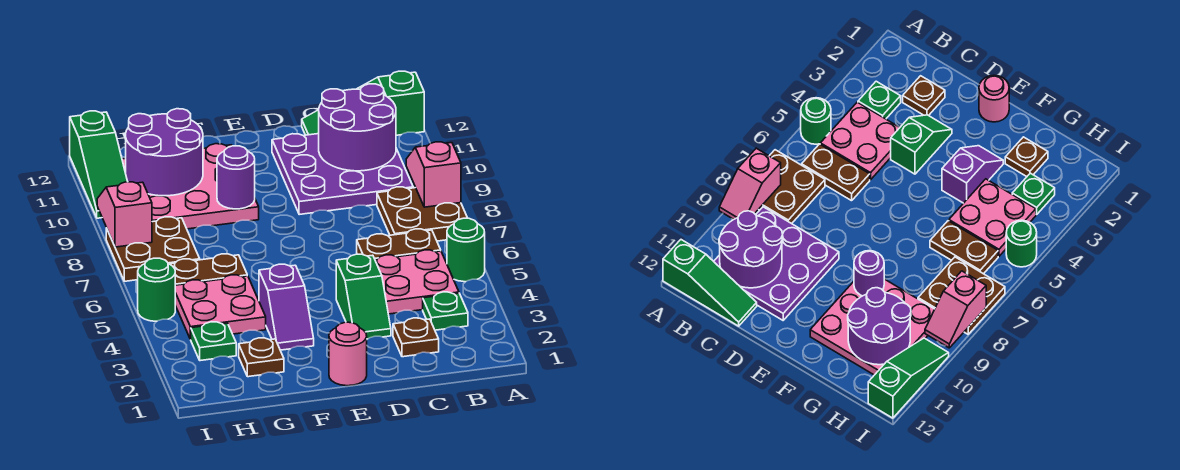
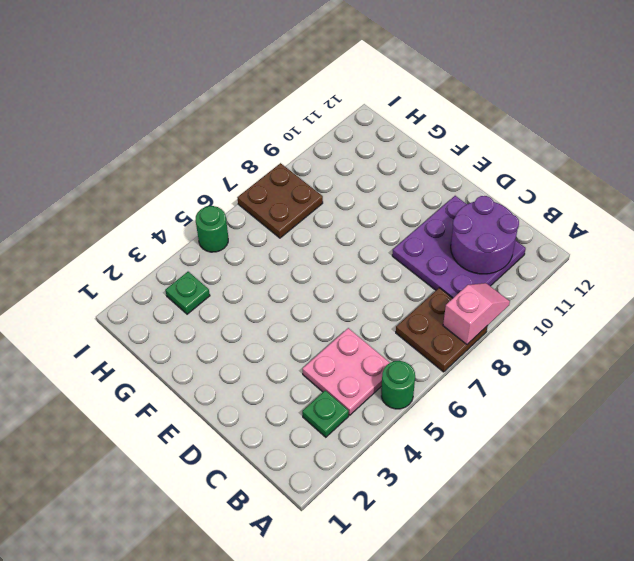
none -> green 1x3 slope [302,71,424,135]
none -> brown 1x2 plate [357,229,441,259]
none -> brown 1x1 plate [393,318,439,357]

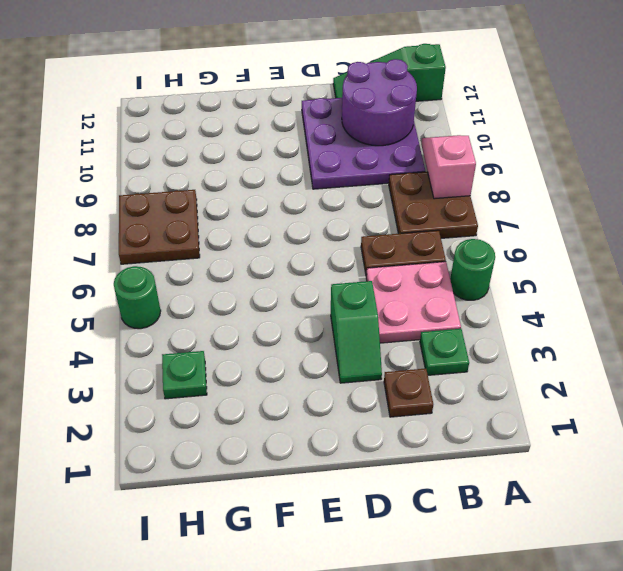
none -> pink 1x1 round brick [329,322,367,386]
none -> purple 1x2 slope [259,264,314,350]
none -> pink 3x3 plate [122,144,259,229]

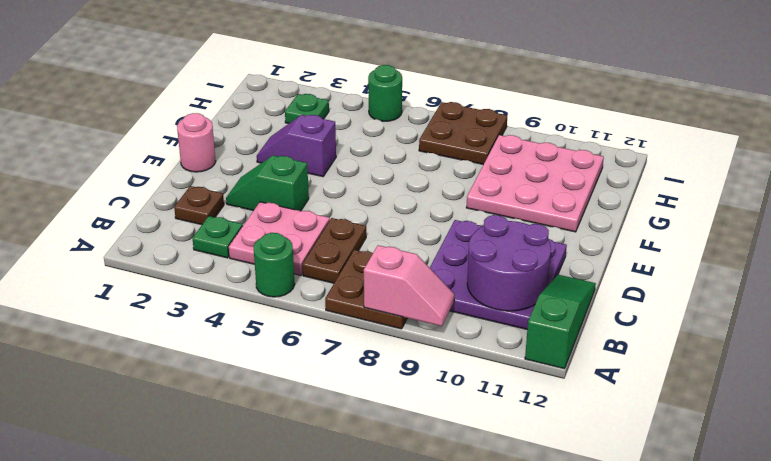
none -> brown 1x1 plate [239,338,284,377]
none -> pink 2x2 plate [175,275,266,339]
none -> brown 1x2 plate [170,254,247,285]

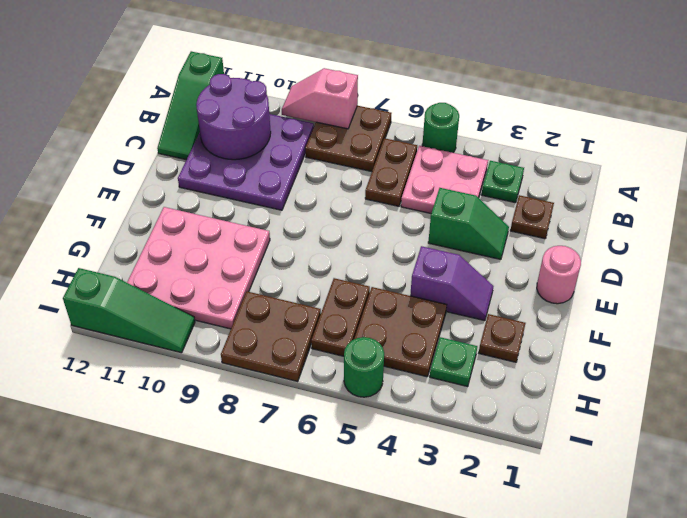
brown 2x2 plate [354,287,447,377] -> pink 2x2 plate [175,275,266,339]
none -> purple 1x1 round brick [217,146,255,209]
none -> purple 2x2 round brick [126,109,203,196]
none -> pink 1x2 slope [97,182,152,247]

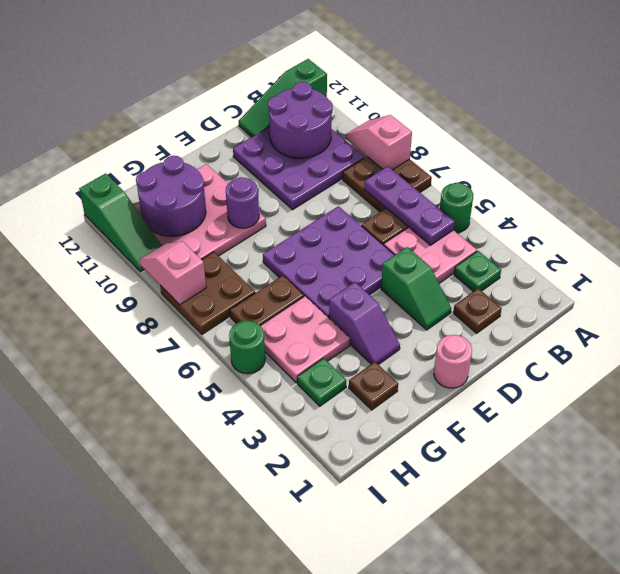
purple 1x3 plate [364,166,455,245] -> none
purple 3x3 plate [263,206,394,318] -> none

